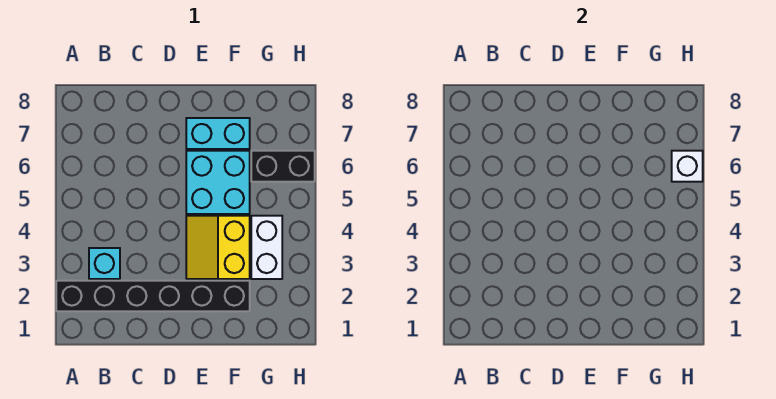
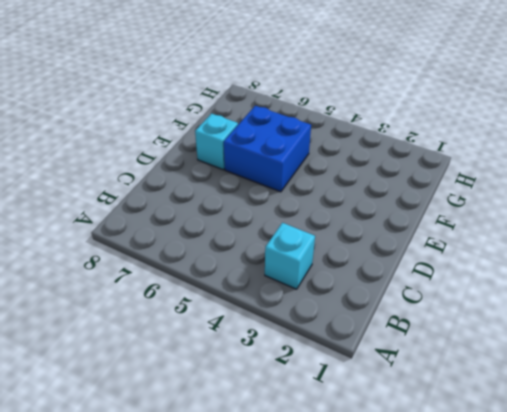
blue 2x2 brick [224,106,311,192] -> cyan 2x2 brick [186,151,250,214]
cyan 1x1 brick [195,114,238,170] -> cyan 1x2 brick [186,118,250,149]
none -> black 1x6 brick [56,281,250,311]
none -> yellow 2x2 slope [186,216,250,279]

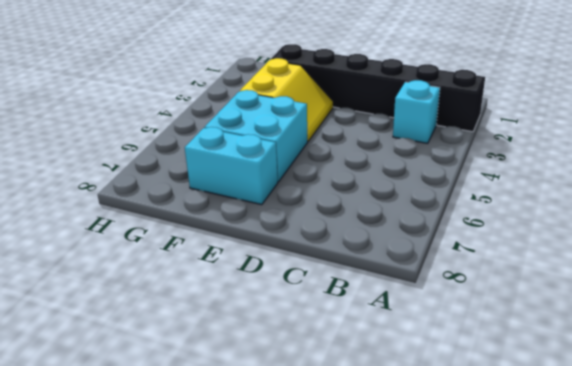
none -> white 1x2 brick [251,216,282,279]
none -> black 1x2 brick [251,151,315,182]

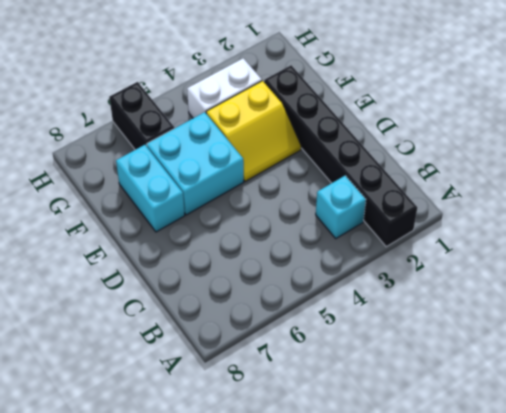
none -> white 1x1 brick [672,151,703,182]

